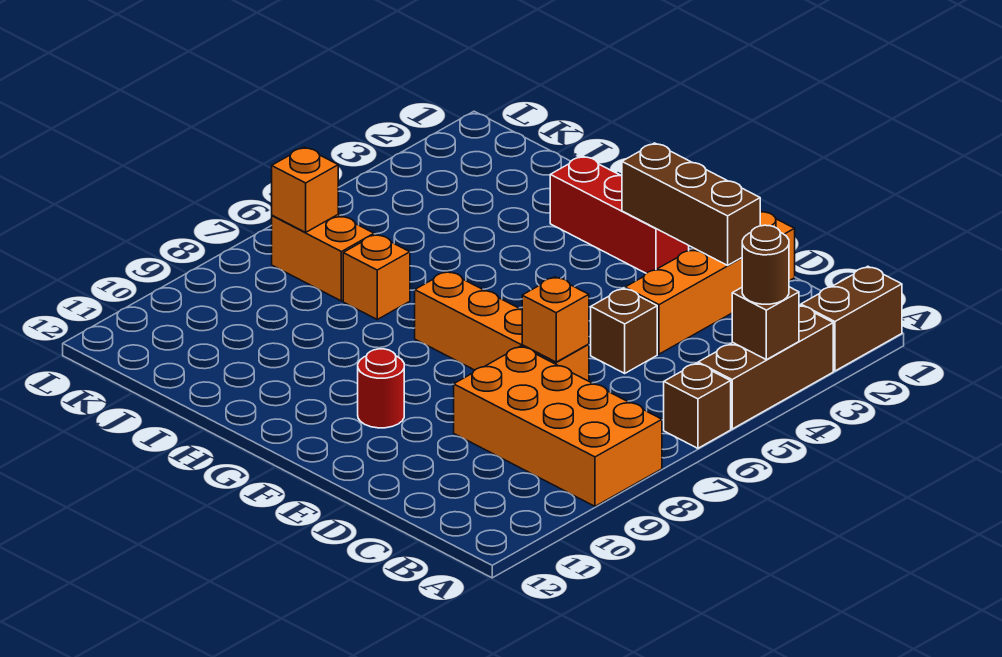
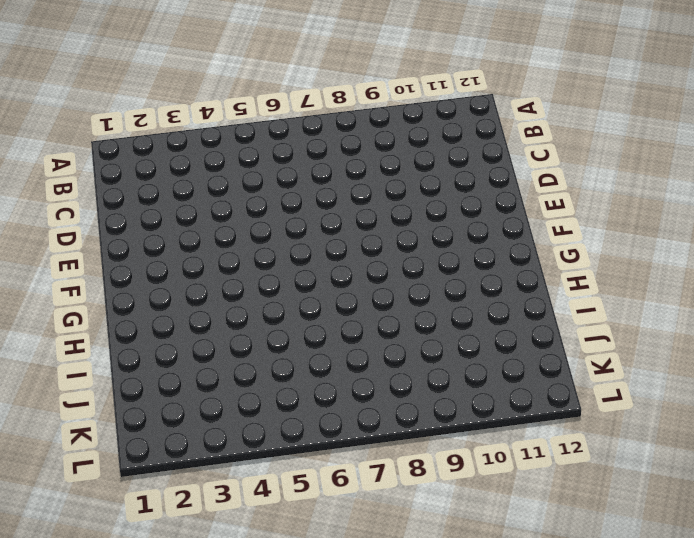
none -> brown 1x2 brick [801,266,902,371]
none -> brown 1x3 brick [698,305,833,429]
none -> brown 1x1 brick [664,363,731,448]

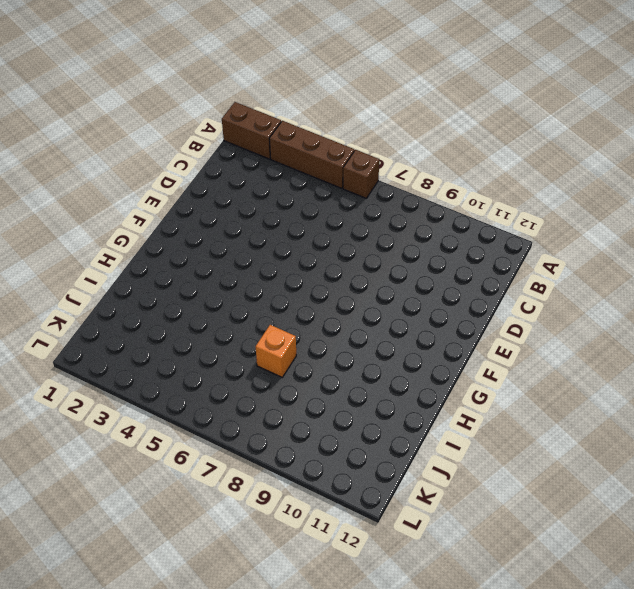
none -> orange 2x4 brick [454,346,662,506]
none -> orange 1x4 brick [625,211,795,354]
none -> brown 1x1 brick [591,288,657,373]

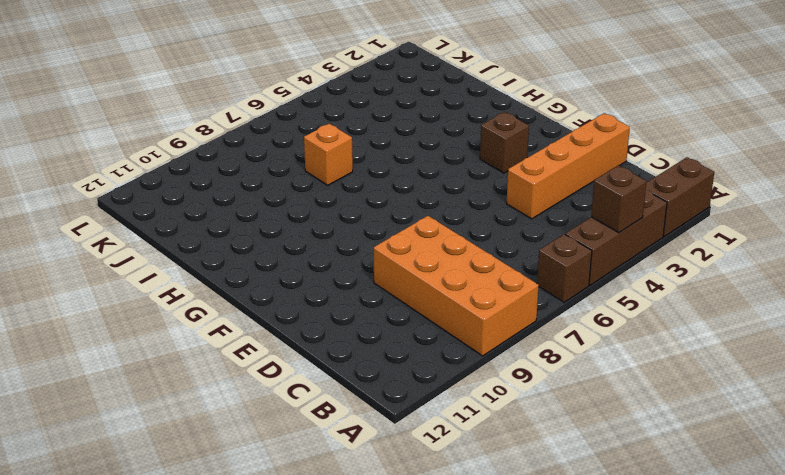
brown 1x1 brick [480,112,529,173] -> brown 1x1 brick moved to [591,288,657,373]
none -> orange 1x4 brick [415,271,589,381]
none -> red 1x3 brick [550,156,689,273]
none -> red 1x1 round brick [358,349,404,428]

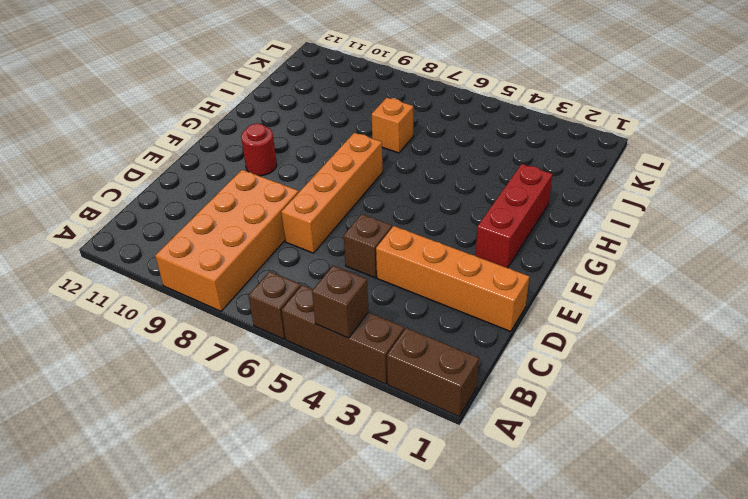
none -> orange 1x2 brick [272,215,374,301]
none -> brown 1x3 brick [622,143,760,265]
none -> orange 1x1 brick [522,277,589,362]

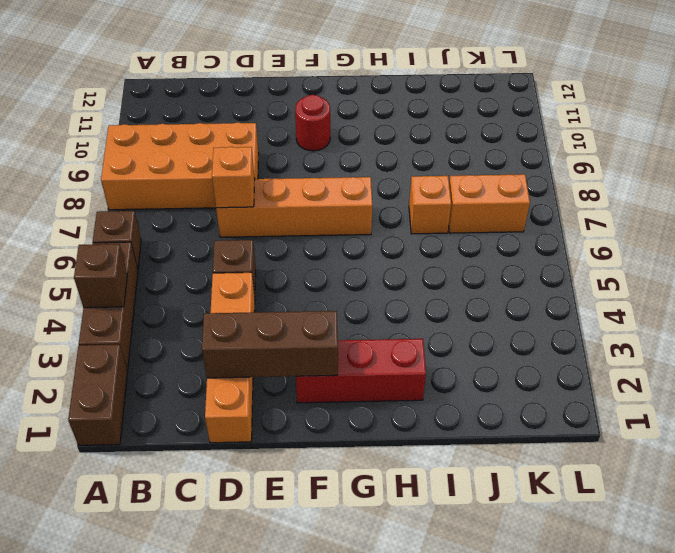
none -> orange 1x1 brick [272,147,338,232]
none -> brown 1x1 round brick [742,225,789,304]

